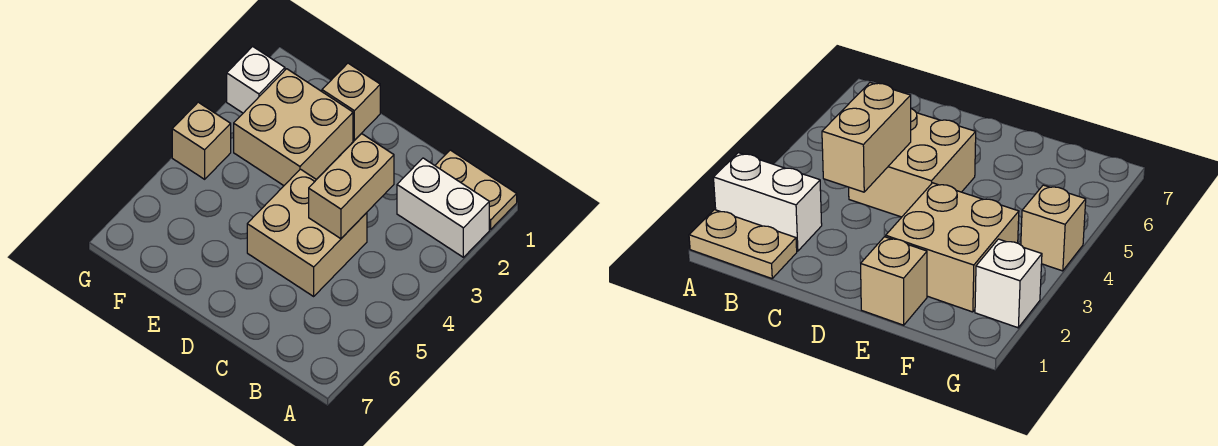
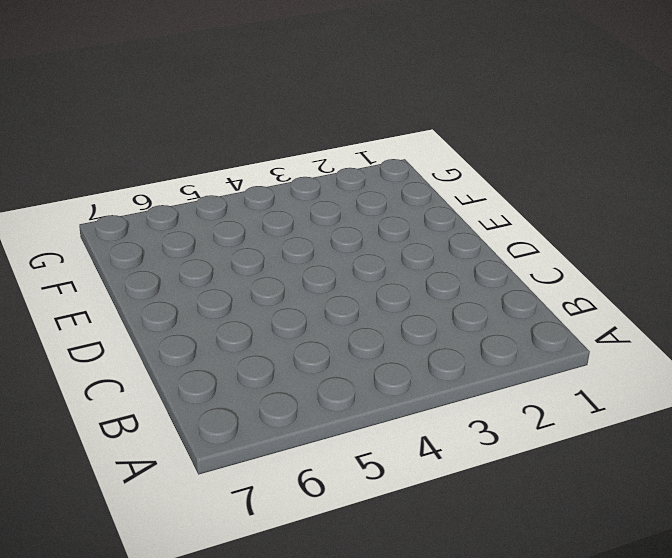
none -> tan 1x2 plate [435,150,517,229]
none -> white 1x2 brick [397,158,489,257]

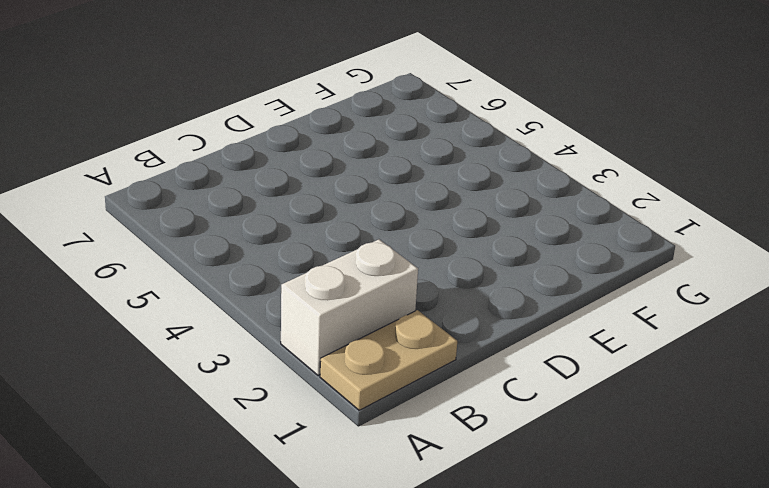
none -> tan 2x2 brick [247,169,367,296]
none -> tan 1x1 brick [322,63,380,140]

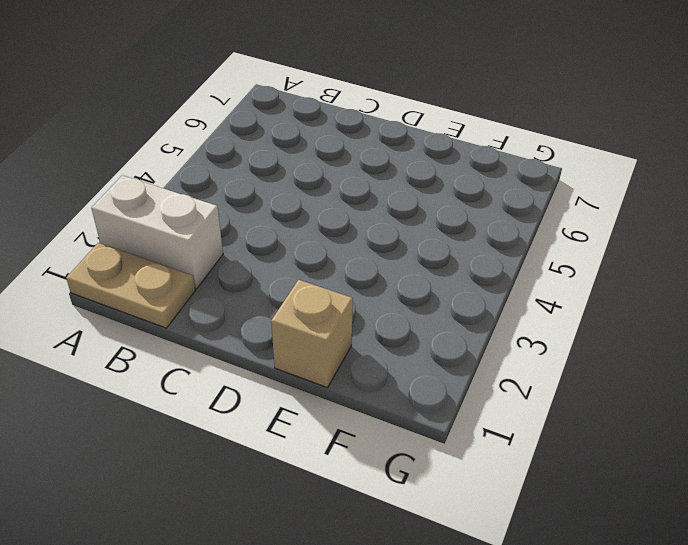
none -> tan 2x2 brick [247,169,367,296]
none -> tan 2x2 brick [234,69,353,186]

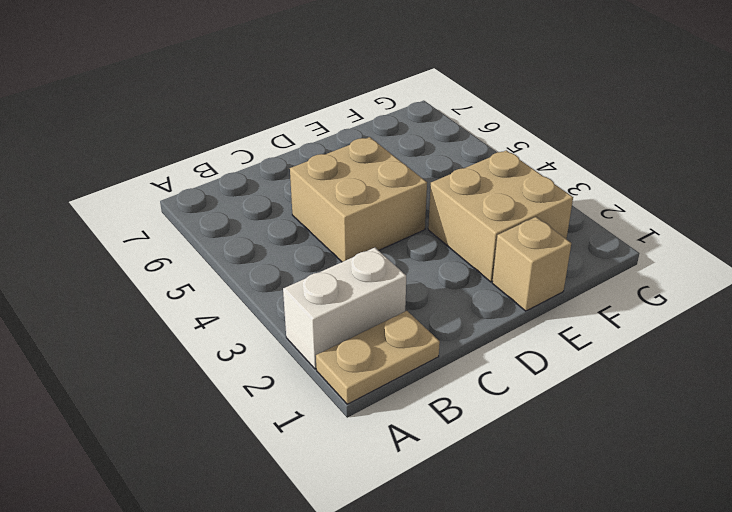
none -> white 1x1 brick [227,46,285,113]
none -> tan 1x1 brick [172,102,231,179]

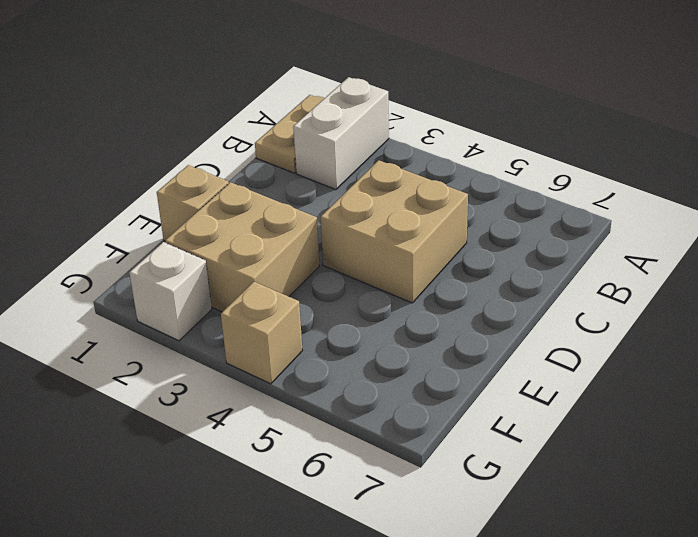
none -> tan 1x2 brick [309,134,394,239]

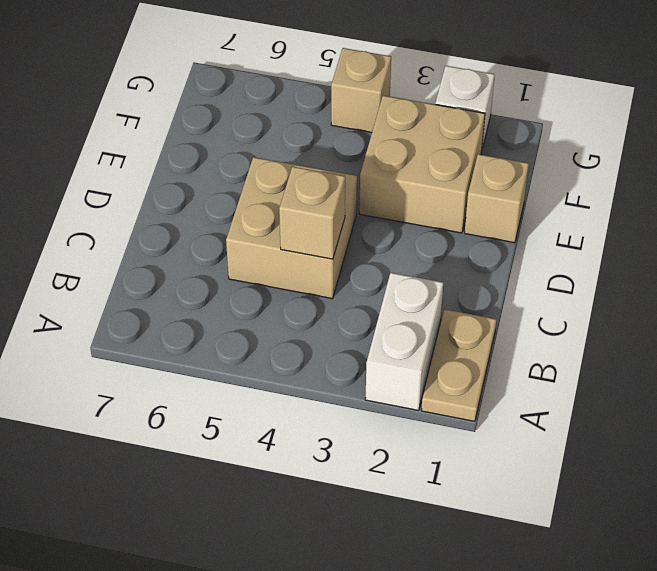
tan 1x1 brick [279,167,345,259] -> tan 1x2 brick [309,134,394,239]

